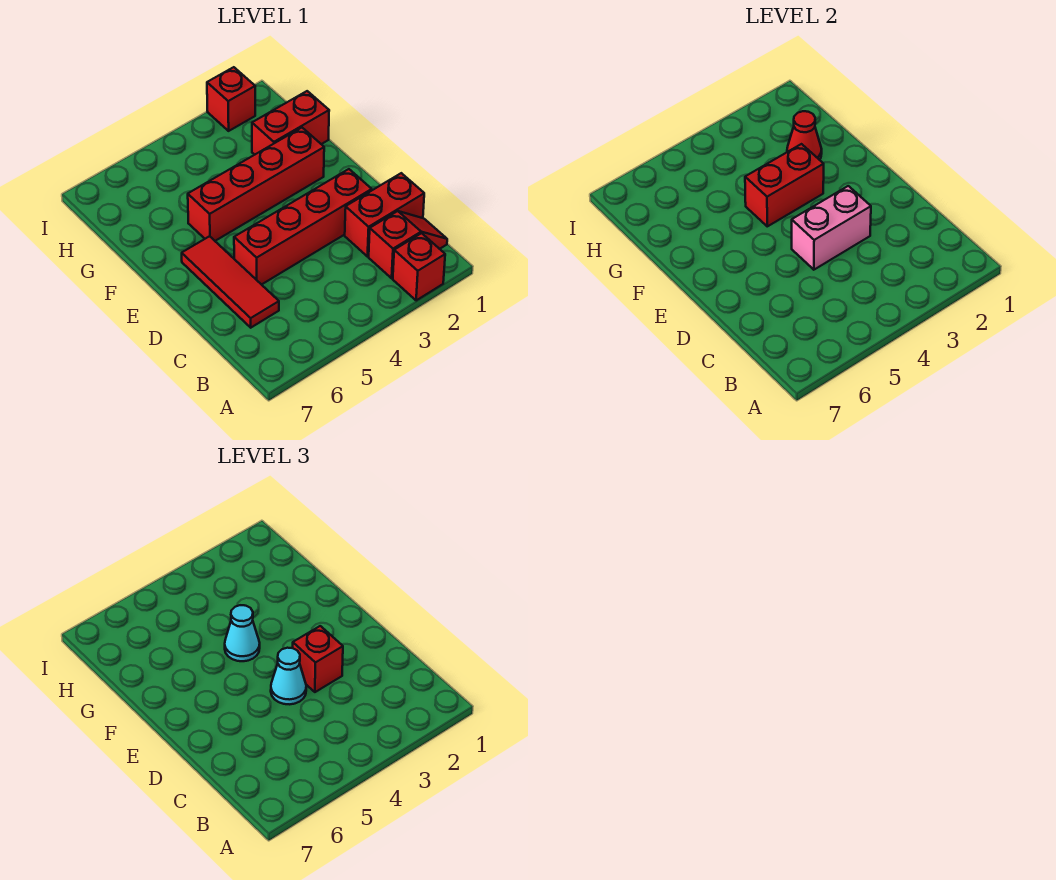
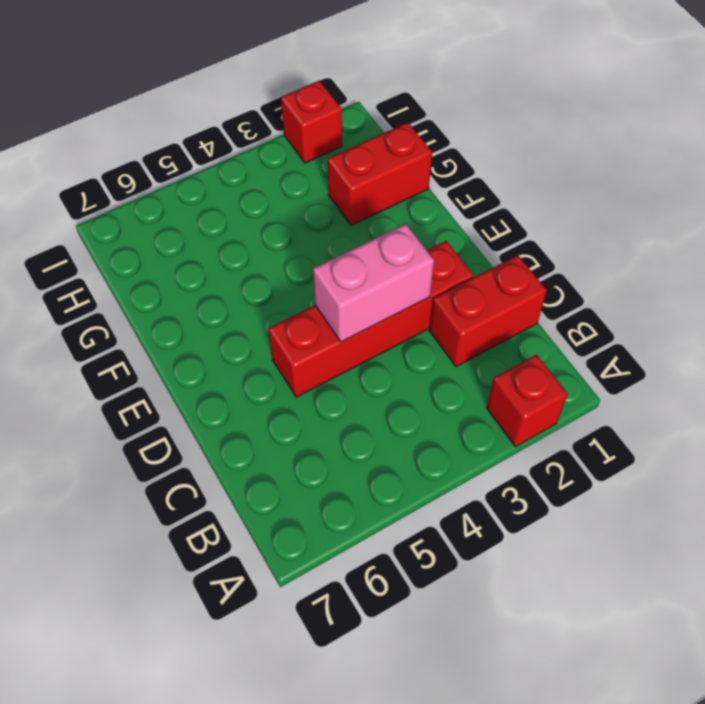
none -> red 1x2 slope [369,211,447,278]
none -> red 1x3 tile [182,236,279,328]
none -> red 1x4 brick [188,128,324,241]

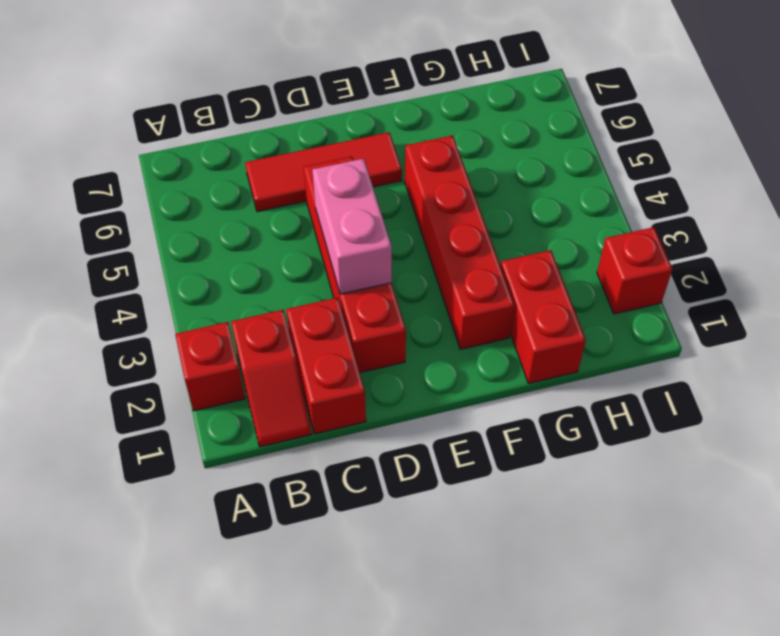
none -> red 1x2 brick [745,144,824,226]
none -> red 1x1 cone [787,111,822,160]
none -> red 1x1 brick [293,626,343,692]

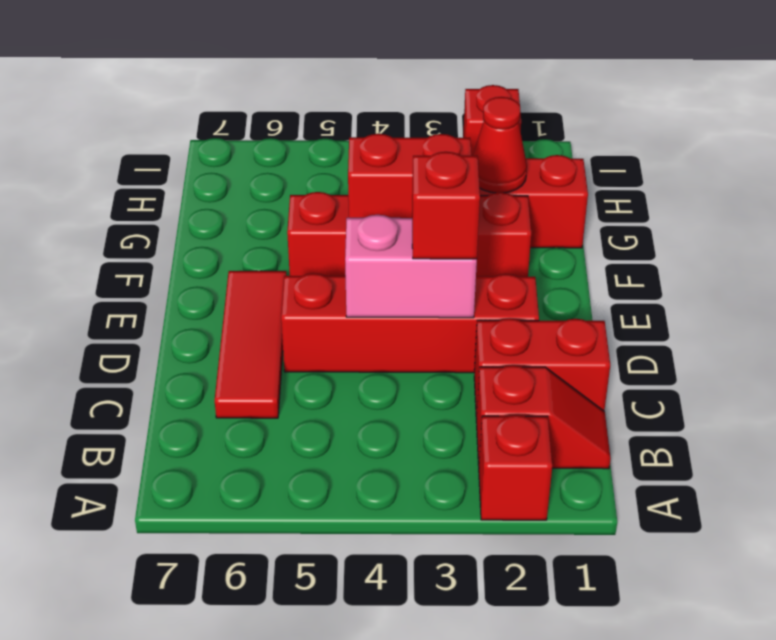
none -> cyan 1x1 cone [271,648,306,704]
none -> cyan 1x1 cone [225,605,260,661]

